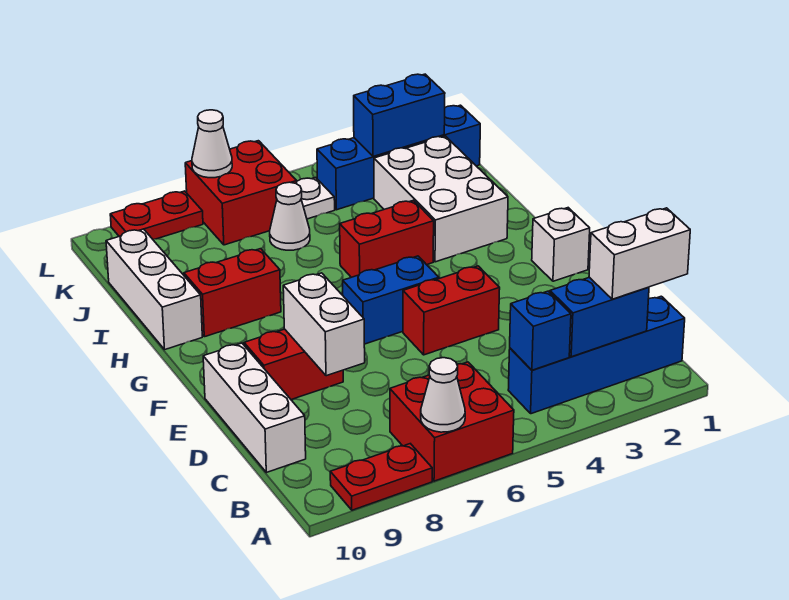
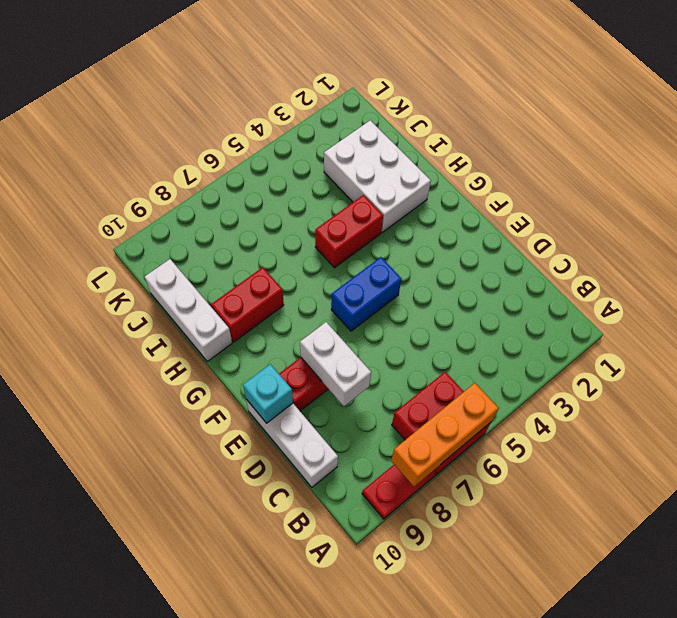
orange 1x3 brick [391,383,499,486] -> white 1x1 cone [421,358,465,432]
cyan 1x1 brick [243,364,293,423] -> none
none -> blue 1x4 brick [508,296,685,414]
none -> red 1x2 brick [403,266,500,355]
none -> white 1x1 brick [532,208,590,281]

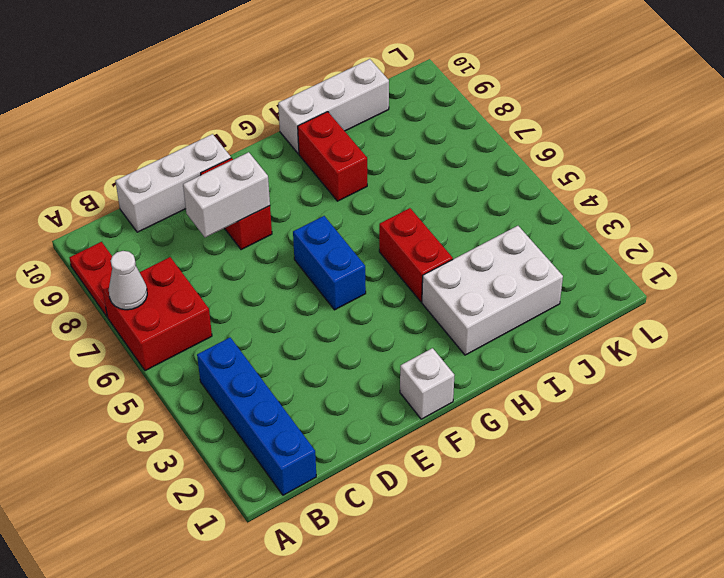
none -> red 1x2 brick [403,266,500,355]
none -> white 1x1 cone [270,182,310,250]
none -> blue 1x4 brick [317,105,480,210]

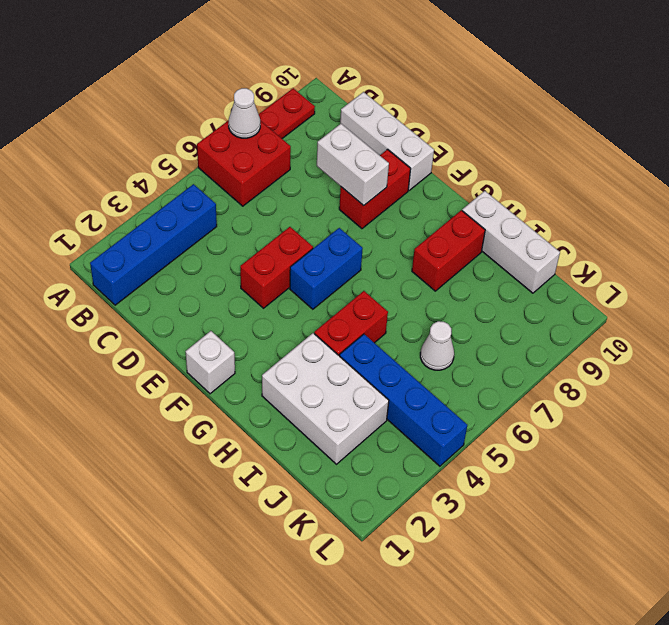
blue 1x4 brick [340,334,467,466] -> blue 1x4 brick turned to [317,105,480,210]
none -> white 1x1 plate [297,178,335,219]
none -> red 2x2 brick [185,141,297,245]
none -> red 1x2 plate [110,191,203,239]

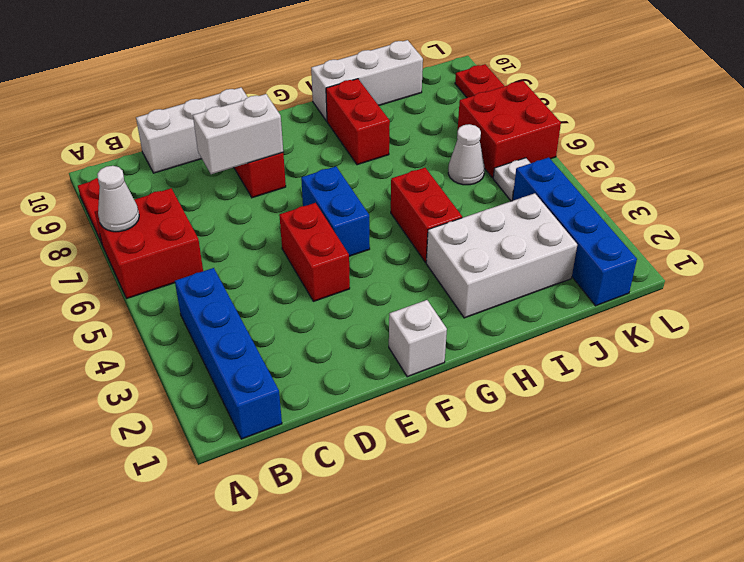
none -> blue 1x2 brick [550,277,649,357]
none -> blue 1x1 brick [510,291,571,370]
none -> blue 1x2 brick [354,74,445,156]

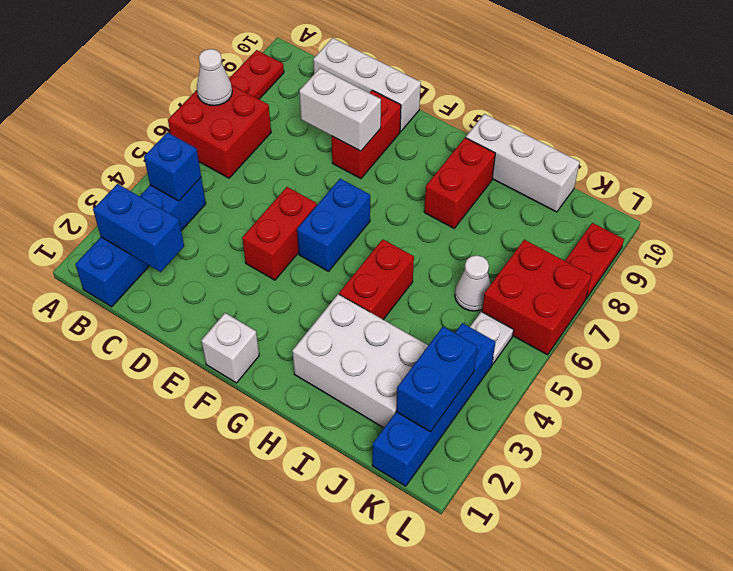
blue 1x2 brick [93,184,184,272] -> blue 1x2 brick turned to [550,277,649,357]
none -> white 1x1 cone [192,110,232,178]
none -> white 1x2 brick [589,208,690,299]

